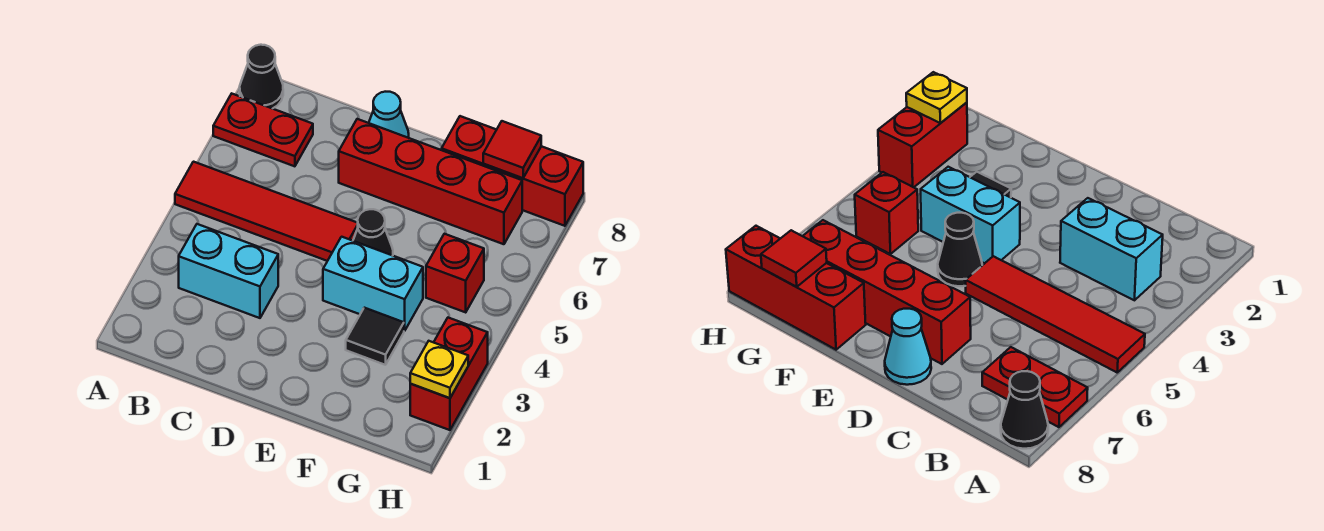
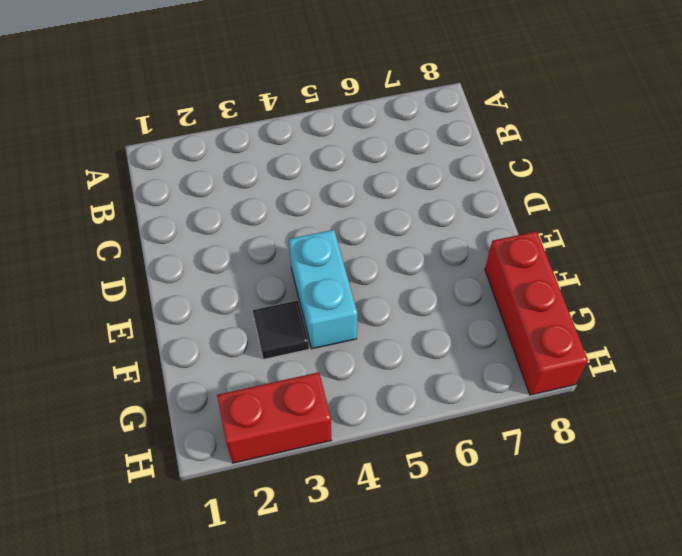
none -> red 1x4 tile [175,162,358,261]
none -> red 1x2 plate [213,94,313,166]
none -> black 1x1 cone [240,45,283,109]

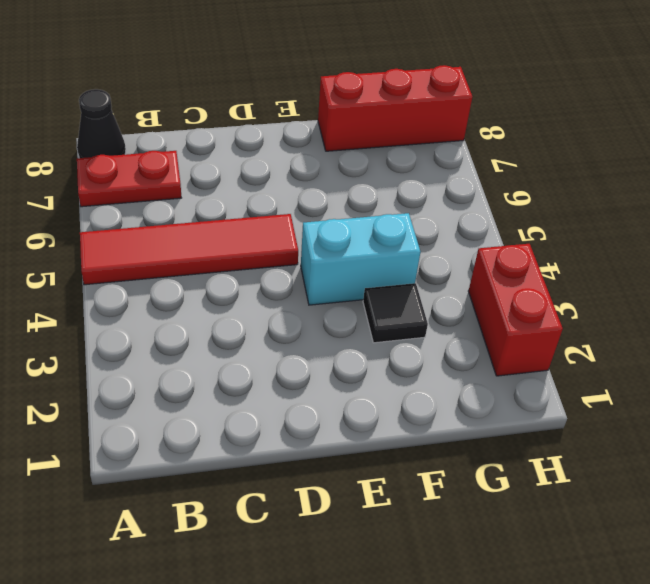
none -> cyan 1x2 brick [179,224,278,318]
none -> red 1x4 brick [339,119,522,244]
none -> cyan 1x1 cone [369,92,409,138]

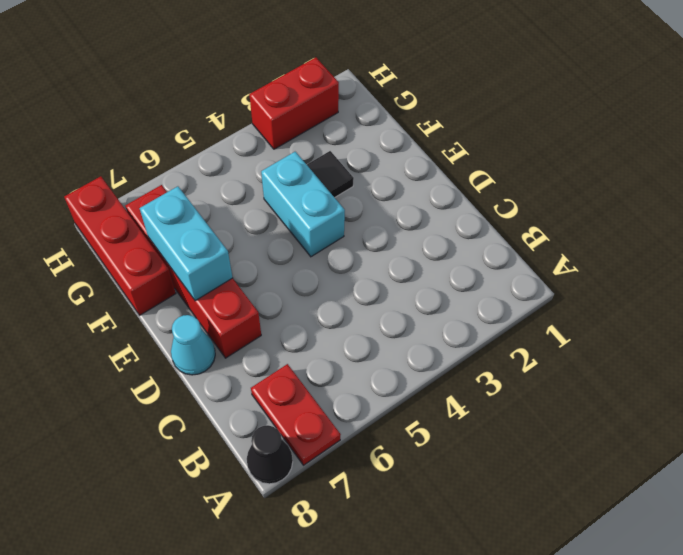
cyan 1x2 brick [140,186,233,301] -> cyan 1x2 brick moved to [179,224,278,318]
none -> red 1x4 tile [175,162,358,261]
none -> black 1x1 cone [353,209,393,256]
none -> red 1x1 brick [426,234,484,312]

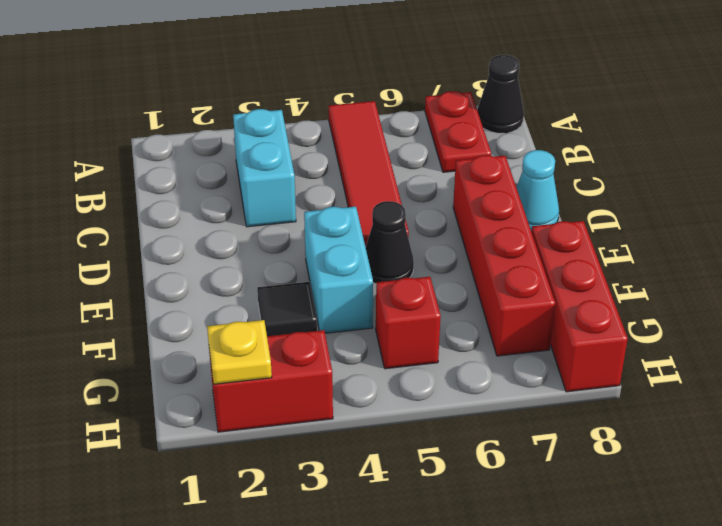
none -> red 1x1 tile [483,121,541,178]

